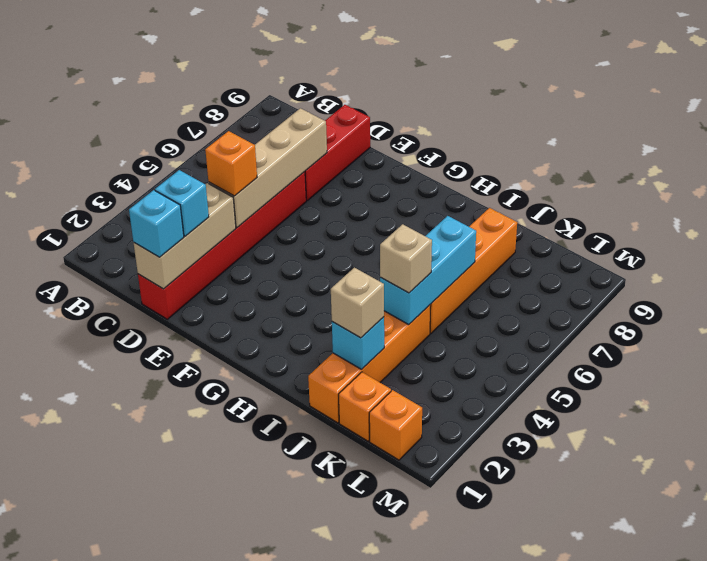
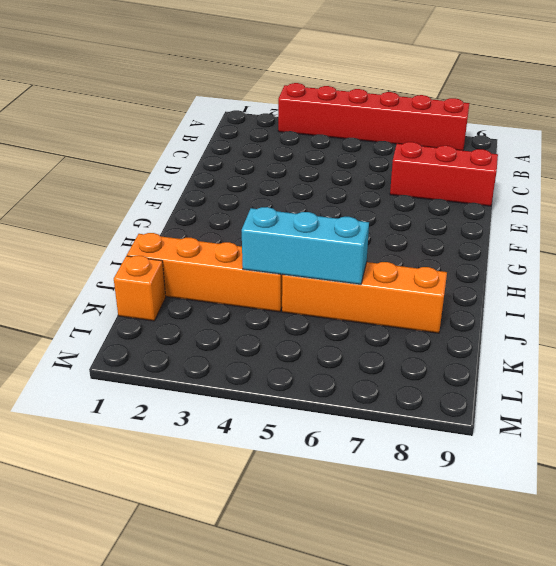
red 1x6 brick [278,83,470,151] -> red 1x6 brick moved to [138,172,306,319]
none -> orange 1x1 brick [369,390,422,460]
none -> tan 1x3 brick [133,183,236,289]
none -> tan 1x4 brick [208,108,327,227]

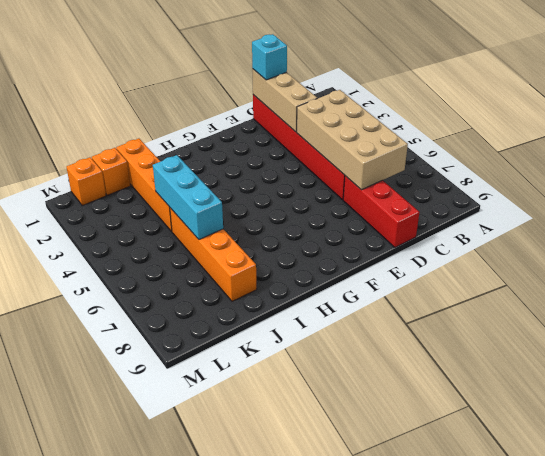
tan 2x4 brick [297,90,408,190] -> tan 1x4 brick [208,108,327,227]
none -> cyan 1x1 brick [332,317,384,369]
none -> cyan 1x1 brick [155,170,209,236]
none -> orange 1x1 brick [205,131,257,196]

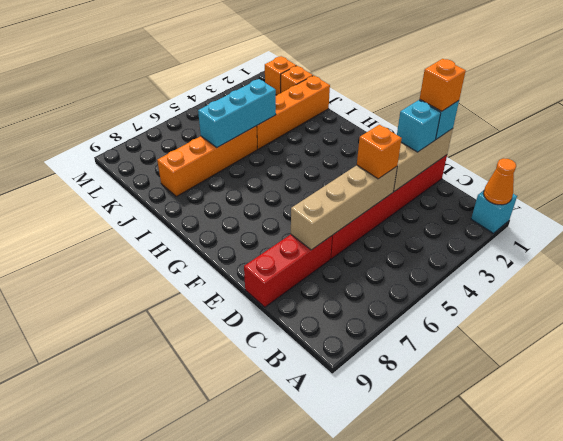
cyan 1x1 brick [471,191,517,233] -> cyan 1x1 brick moved to [332,317,384,369]
orange 1x1 cone [484,158,516,205] -> none
orange 1x1 brick [420,59,466,111] -> none
none -> tan 1x1 brick [331,268,384,338]
none -> tan 1x1 brick [380,224,432,293]

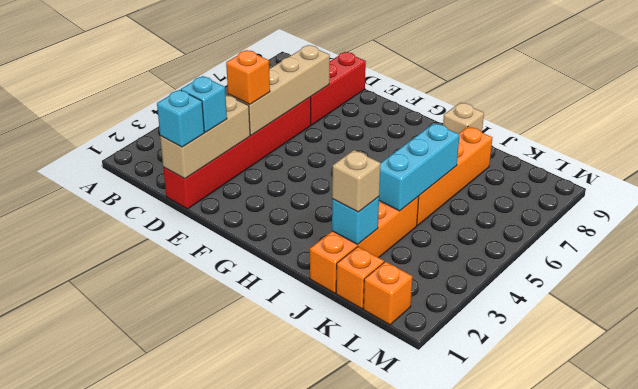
tan 1x1 brick [443,102,484,134] -> tan 1x1 brick moved to [380,224,432,293]

